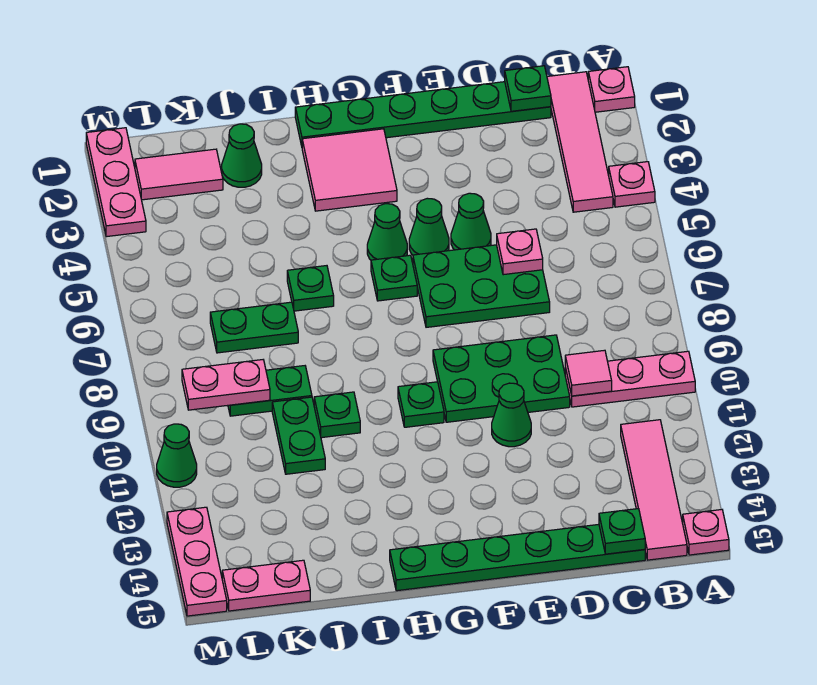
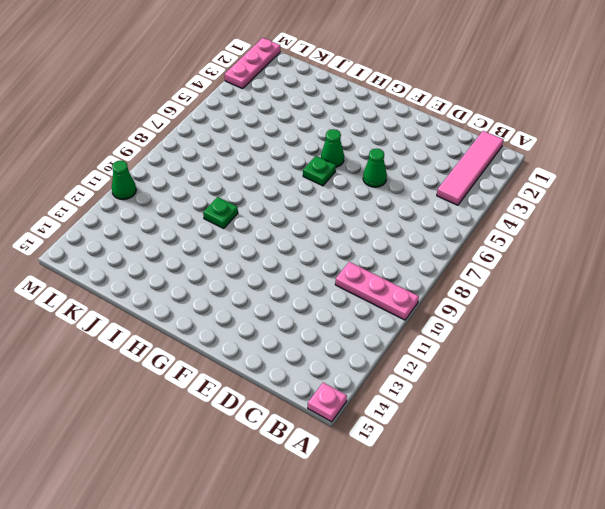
none -> pink 1x1 plate [588,67,635,112]
none -> pink 1x1 plate [609,162,655,207]
none -> pink 1x4 tile [621,420,687,560]
none -> green 1x6 plate [295,82,551,146]

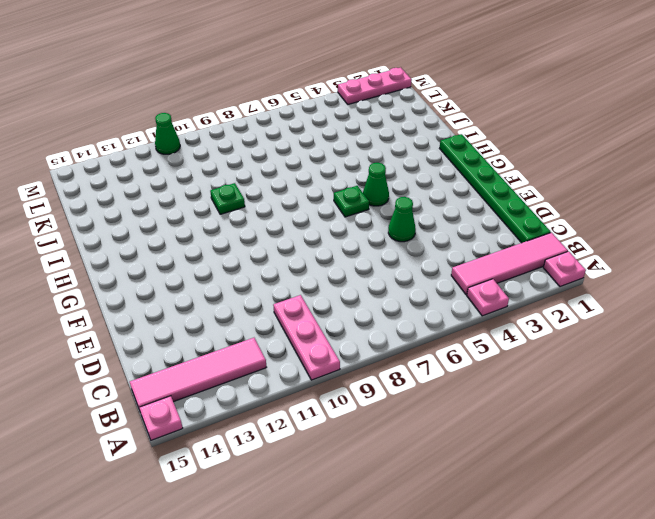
none -> green 1x6 plate [390,524,645,591]
none -> green 2x3 plate [413,245,550,327]
none -> green 2x3 plate [433,335,570,422]
none -> green 1x1 cone [492,383,531,447]

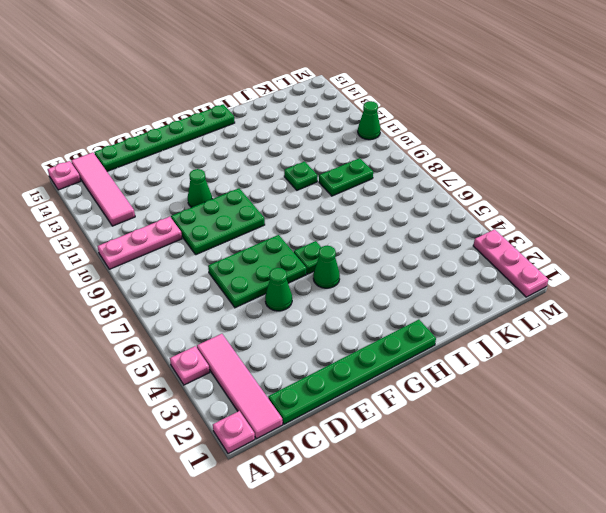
none -> green 1x1 cone [409,198,449,255]
none -> pink 2x2 tile [302,129,397,211]
none -> green 1x1 plate [398,382,444,427]
none -> green 1x1 plate [287,266,334,311]

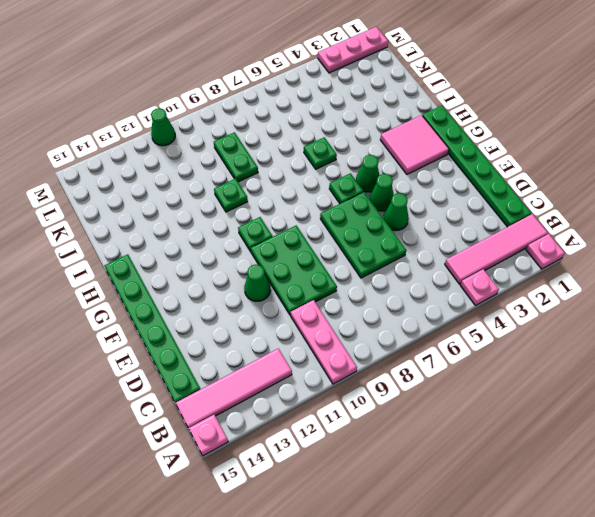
none -> green 1x1 cone [222,124,262,187]
none -> green 1x2 plate [210,302,298,353]
none -> green 1x2 plate [272,397,325,474]
none -> pink 1x2 tile [135,149,223,200]

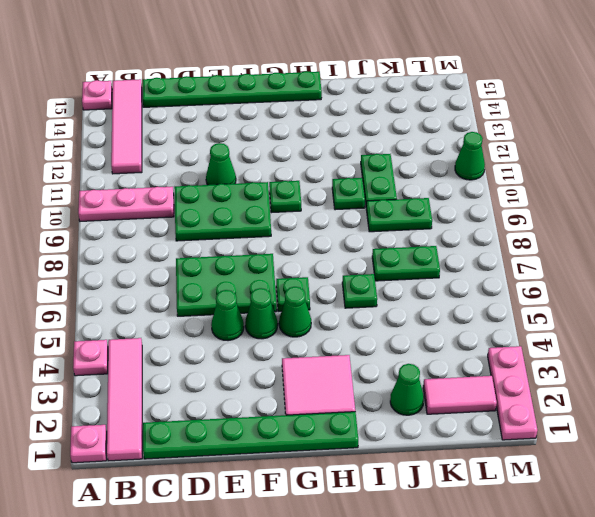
none -> pink 1x2 plate [222,560,310,611]
none -> pink 1x3 plate [167,507,227,616]
none -> green 1x1 plate [505,66,551,111]
none -> pink 1x1 tile [565,350,612,396]

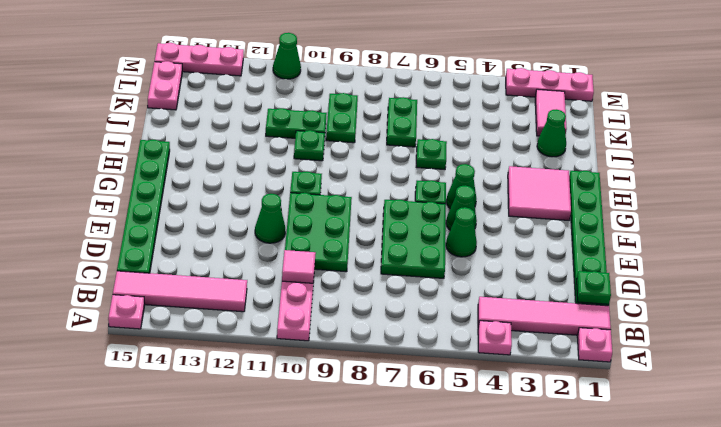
none -> green 1x1 plate [599,509,645,554]
none -> pink 1x1 plate [497,229,543,275]
none -> pink 1x2 plate [182,360,270,410]

